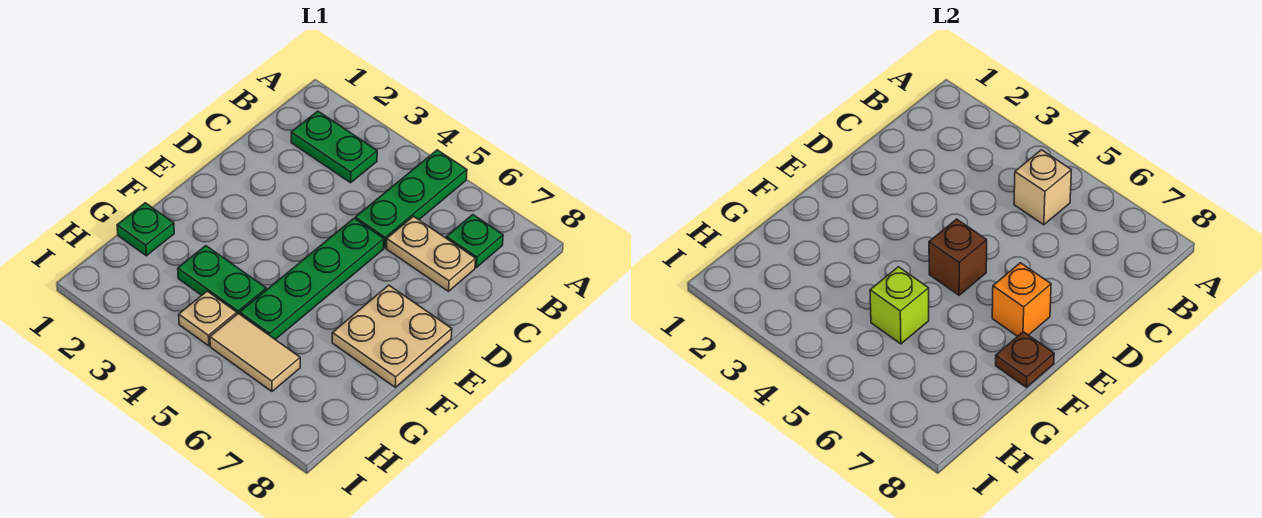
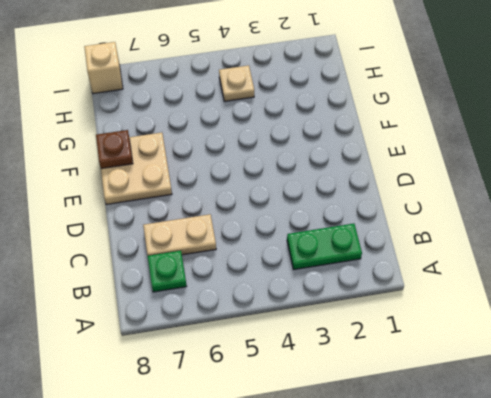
tan 1x1 brick [84,42,123,94] -> tan 1x1 brick moved to [1014,150,1071,225]
none -> green 1x3 plate [355,150,467,248]
none -> green 1x4 plate [240,219,384,340]
none -> green 1x1 plate [117,203,174,256]

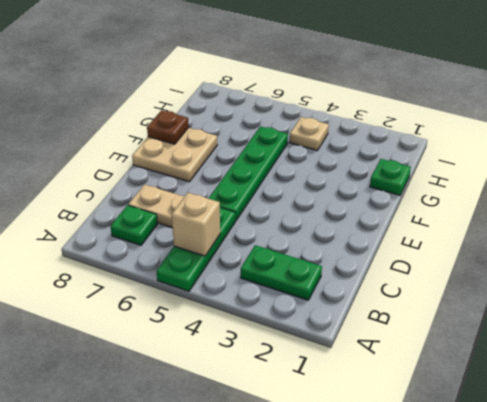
none -> green 1x2 plate [178,246,266,314]
none -> tan 1x2 tile [210,313,300,391]
none -> brown 1x1 brick [929,219,987,295]

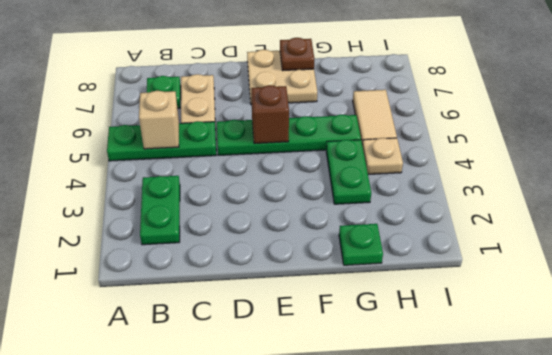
none -> orange 1x1 brick [992,263,1051,336]
none -> lime 1x1 brick [870,267,929,344]

